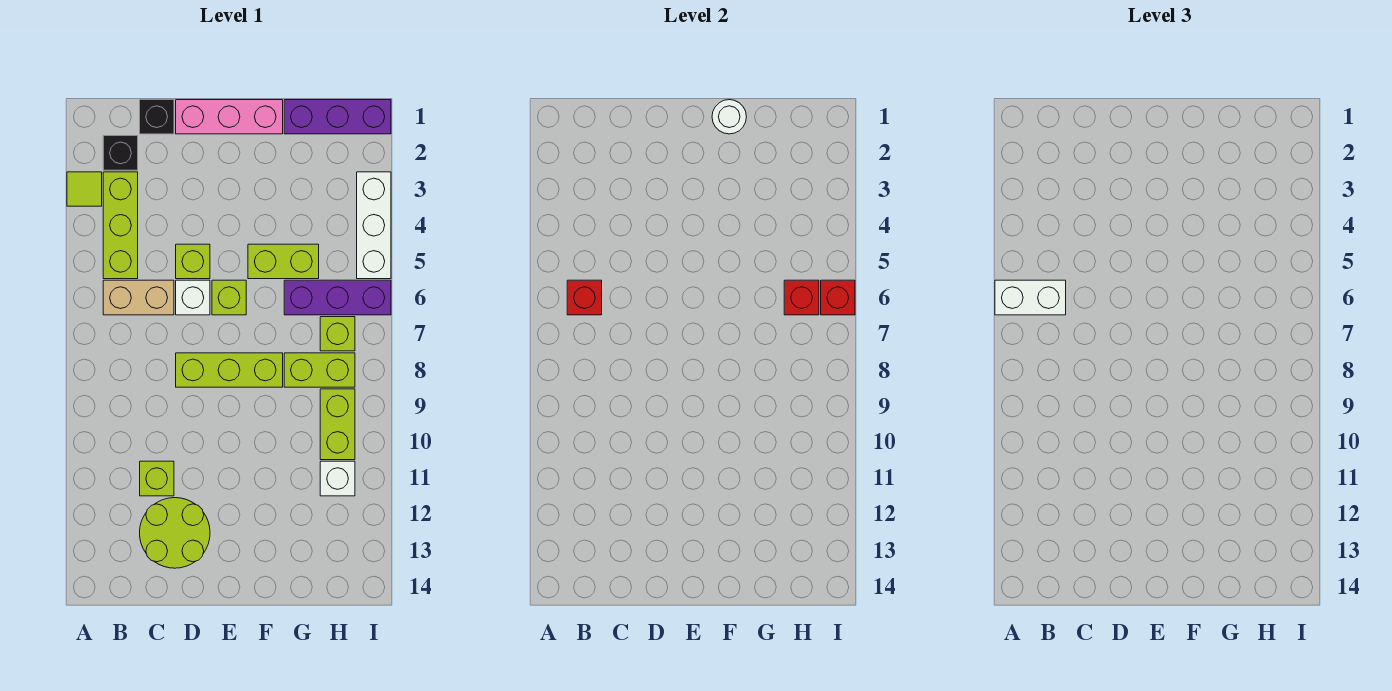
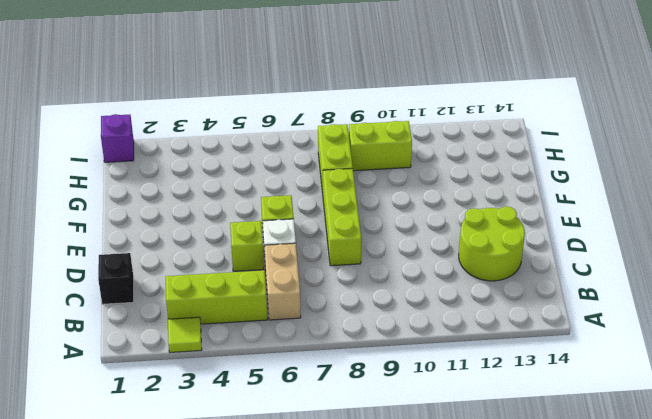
purple 1x1 brick [101,114,134,162] -> purple 1x3 brick [284,100,391,134]
none -> black 1x1 brick [103,136,138,170]
none -> lime 1x1 brick [140,461,174,496]
none -> pink 1x3 brick [176,100,283,134]

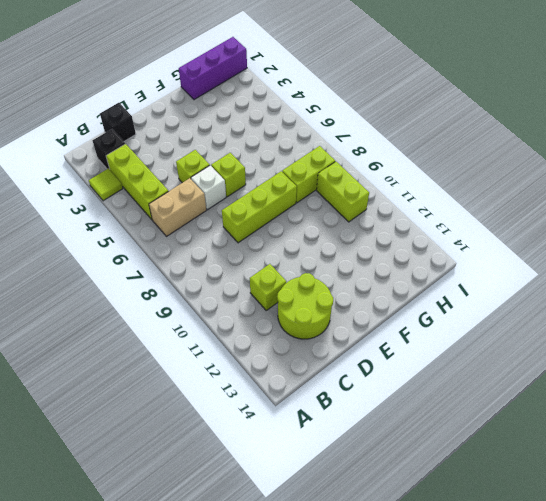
none -> pink 1x3 brick [176,100,283,134]
none -> lime 1x2 brick [248,244,319,279]
none -> purple 1x3 brick [284,280,391,315]

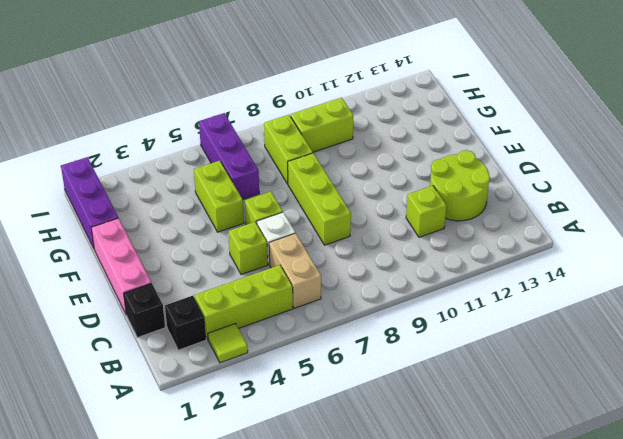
none -> lime 1x1 brick [320,317,355,351]
none -> white 1x1 brick [320,461,355,496]
none -> white 1x3 brick [357,172,391,279]

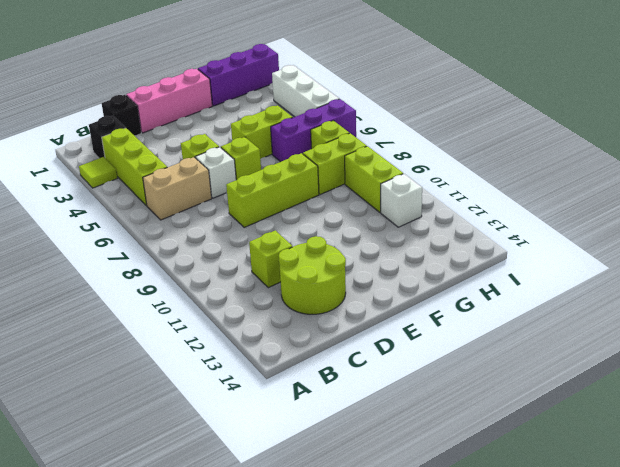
none -> red 1x1 brick [567,280,602,315]
none -> white 1x1 round brick [712,100,746,134]
none -> red 1x1 brick [784,280,819,315]

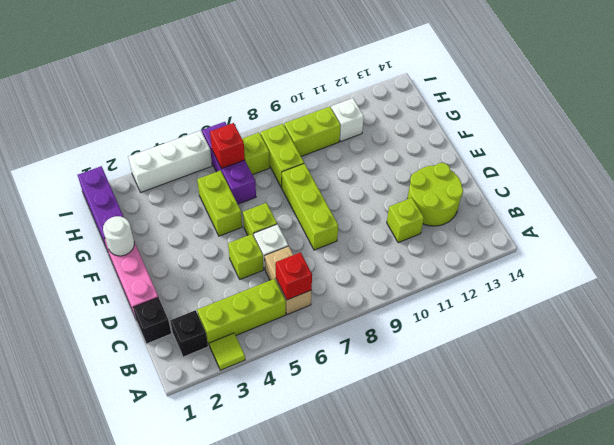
none -> red 1x1 brick [821,280,855,315]
none -> white 1x2 brick [995,280,1066,315]

